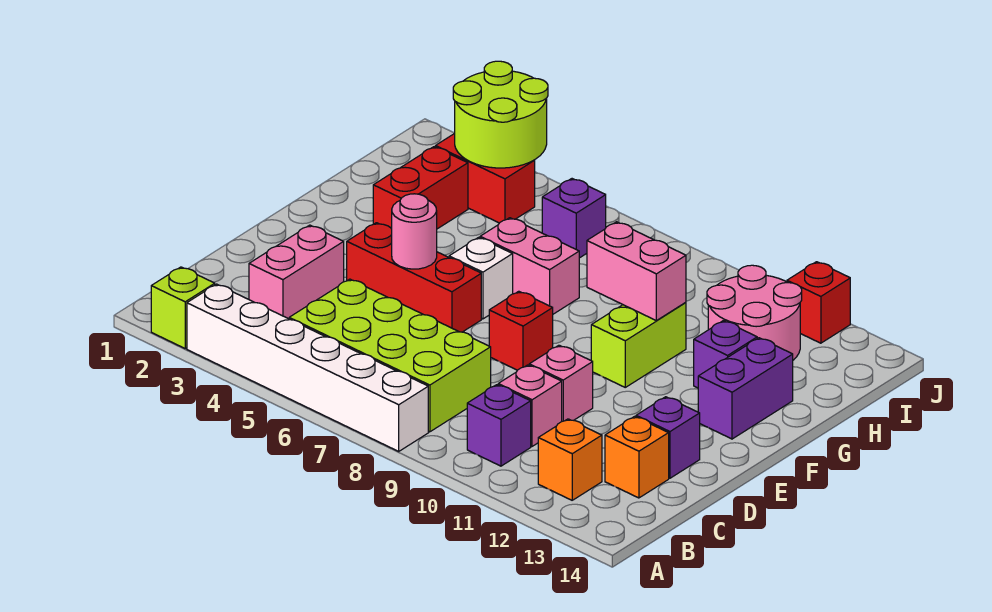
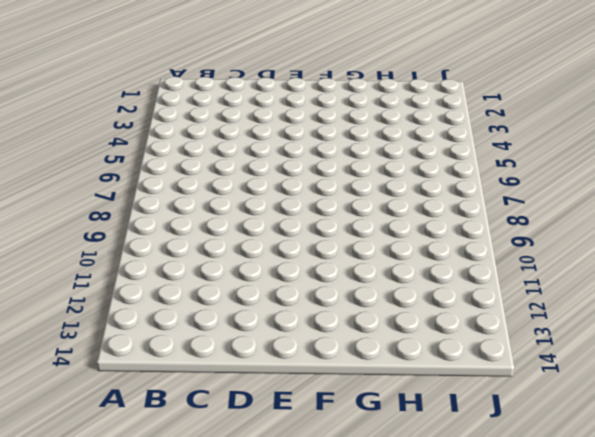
none -> lime 1x1 brick [151,267,215,348]
none -> white 1x6 brick [187,284,428,451]
none -> lime 2x4 brick [289,279,491,432]

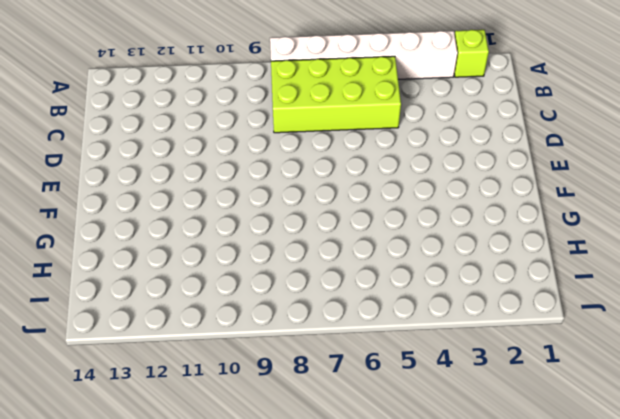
none -> purple 1x1 brick [467,385,531,466]
none -> orange 1x1 brick [538,419,602,500]
none -> pink 1x2 brick [249,225,344,319]

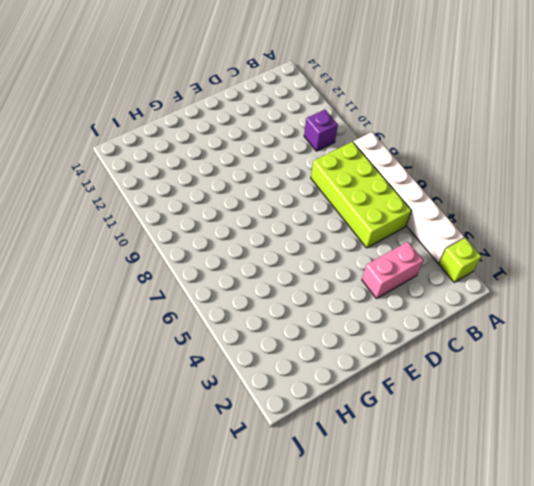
none -> orange 1x1 brick [538,419,602,500]
none -> pink 1x1 brick [498,365,562,446]
none -> orange 1x1 brick [605,416,669,498]

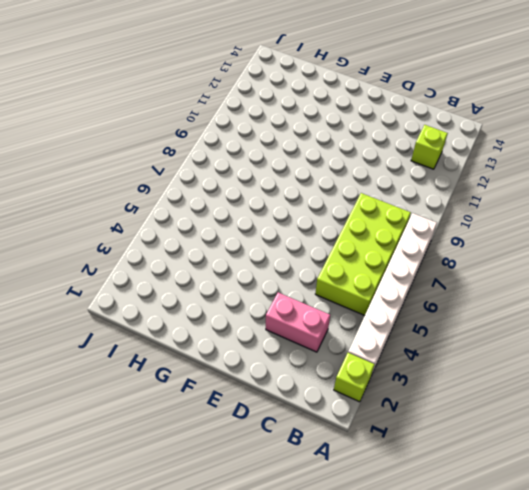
lime 1x1 brick [411,125,448,169] -> orange 1x1 brick [538,419,602,500]
none -> purple 1x1 brick [467,385,531,466]
none -> pink 1x1 brick [498,365,562,446]
none -> orange 1x1 brick [605,416,669,498]

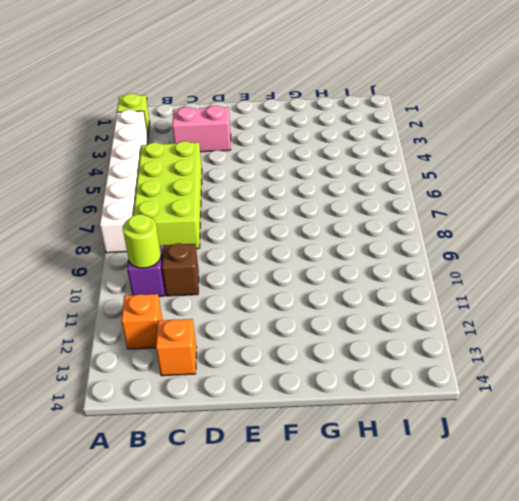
lime 1x1 round brick [123,214,161,268] -> none
brown 1x1 brick [162,243,199,296] -> pink 1x1 brick [498,365,562,446]
none -> pink 1x1 brick [529,345,593,421]
none -> purple 1x1 brick [636,397,700,478]
none -> red 1x3 brick [347,223,481,332]

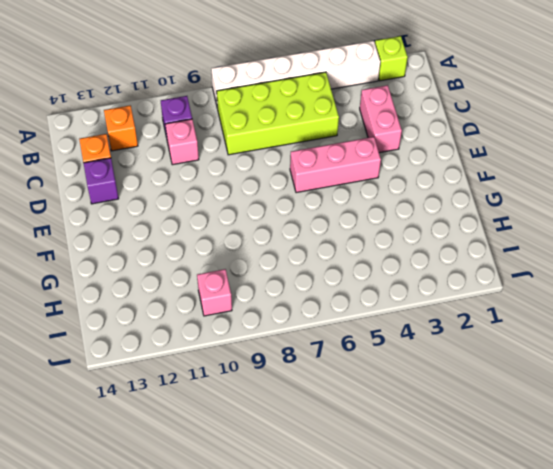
pink 1x3 brick [290,137,381,193] -> red 1x3 brick [347,223,481,332]
pink 1x1 brick [197,269,232,316] -> pink 1x1 brick moved to [529,345,593,421]
none -> red 1x1 brick [489,291,553,370]
none -> white 1x1 brick [449,237,513,319]
none -> lime 1x2 brick [591,302,686,387]

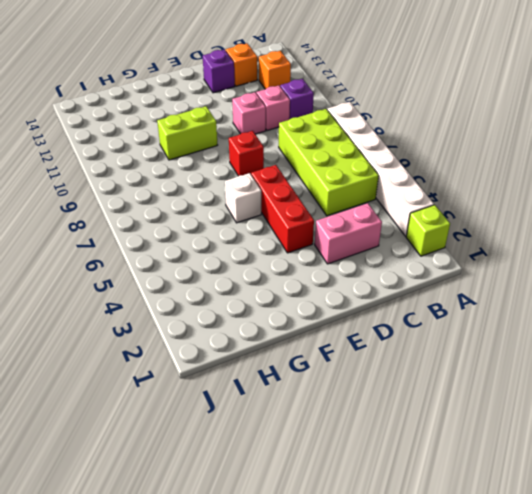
none -> purple 1x2 brick [698,338,793,439]
none -> red 1x2 brick [373,147,468,229]
none -> pink 1x2 brick [480,218,579,314]

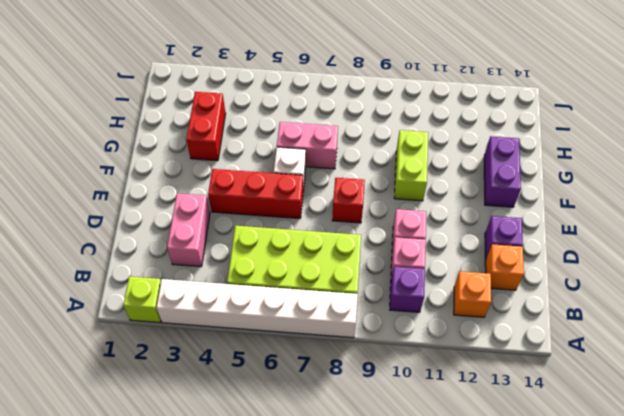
none -> purple 1x1 brick [694,321,757,388]
none -> pink 2x2 round brick [707,265,802,360]
none -> red 1x2 brick [435,133,535,223]

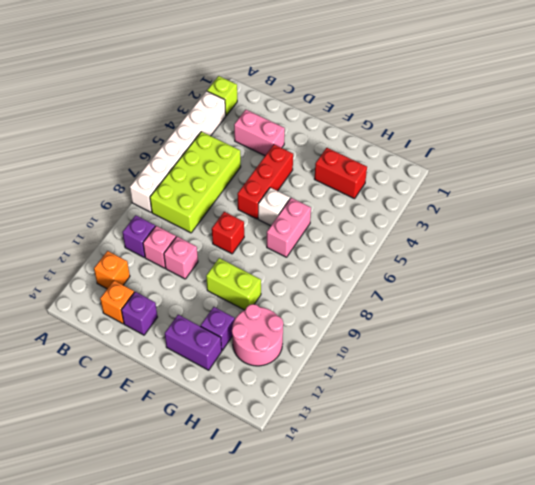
none -> red 1x2 brick [435,133,535,223]
none -> purple 1x1 brick [542,179,606,258]
none -> red 1x1 brick [787,262,850,343]

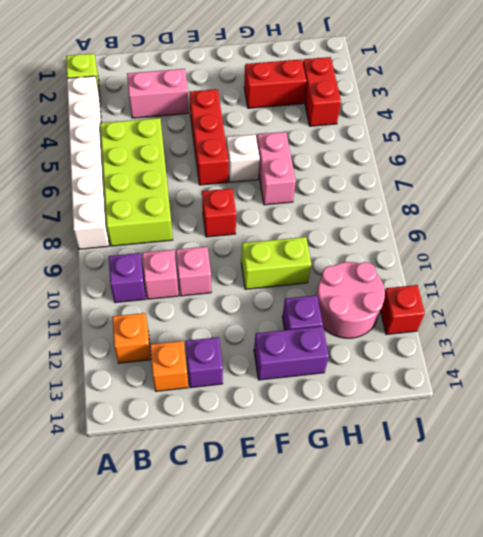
none -> purple 1x1 brick [542,179,606,258]
none -> pink 1x1 round brick [392,194,437,269]
none -> pink 1x2 brick [587,222,686,321]

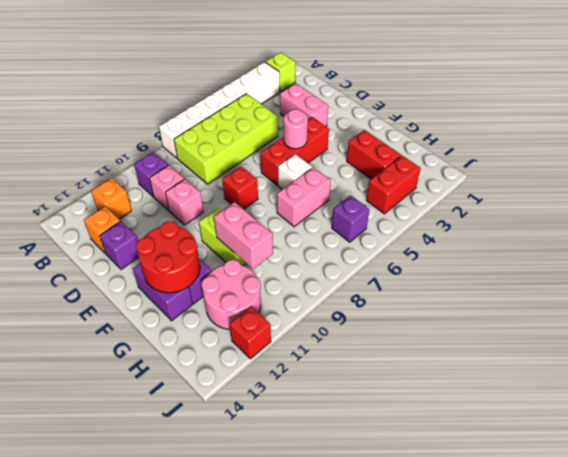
red 2x2 round brick [136,222,200,293] -> none
pink 1x2 brick [214,202,273,269] -> pink 1x2 brick turned to [587,222,686,321]
none -> lime 2x2 round brick [453,61,548,168]

